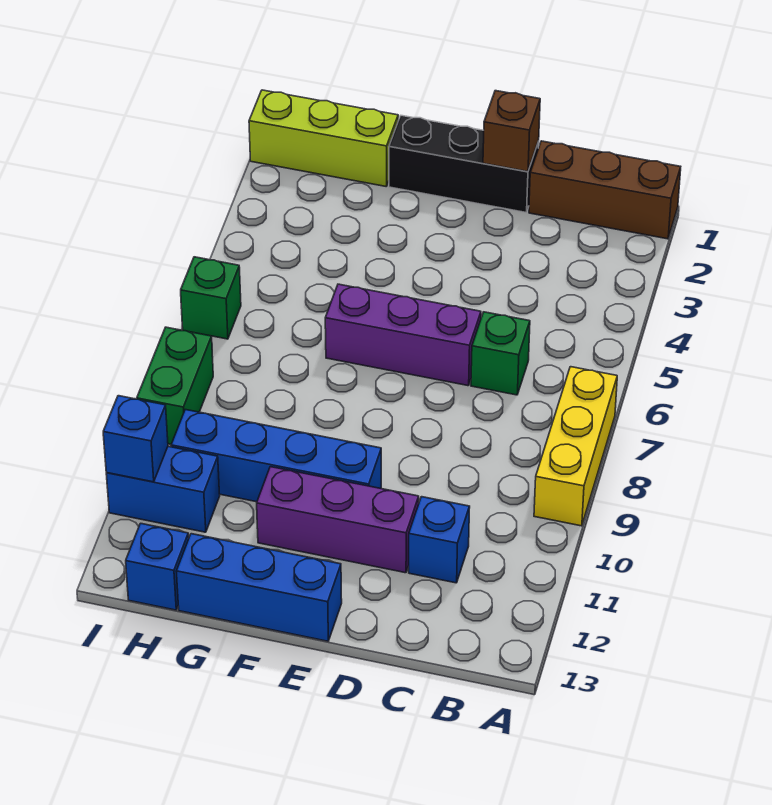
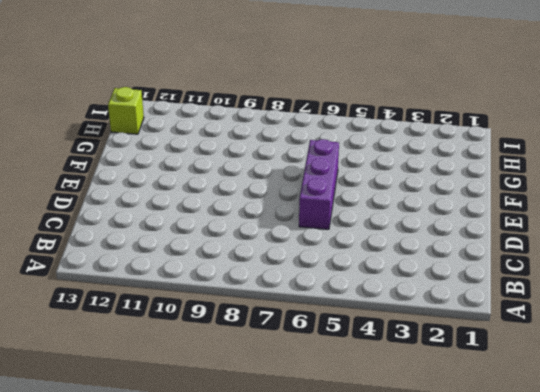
lime 1x1 brick [108,87,144,134] -> blue 1x1 brick [126,523,189,610]
none -> brown 1x3 brick [529,141,681,239]
none -> yellow 1x3 brick [534,367,617,526]
none -> green 1x1 brick [471,312,530,395]

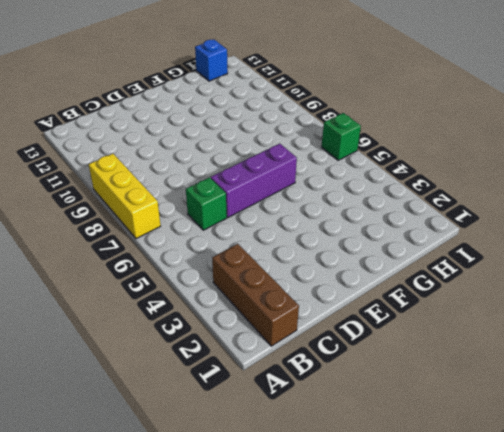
brown 1x3 brick [212,244,299,346] -> brown 1x3 brick turned to [529,141,681,239]
none -> blue 1x1 brick [409,497,470,583]
none -> black 1x3 brick [389,116,539,212]
none -> purple 1x3 brick [257,467,419,573]

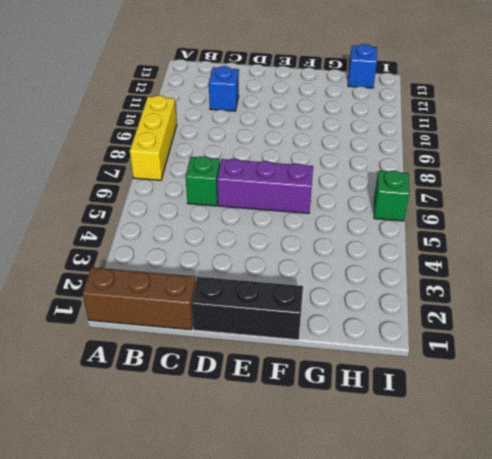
none -> purple 1x3 brick [257,467,419,573]
none -> blue 1x4 brick [171,410,381,502]
none -> blue 1x3 brick [176,534,342,641]

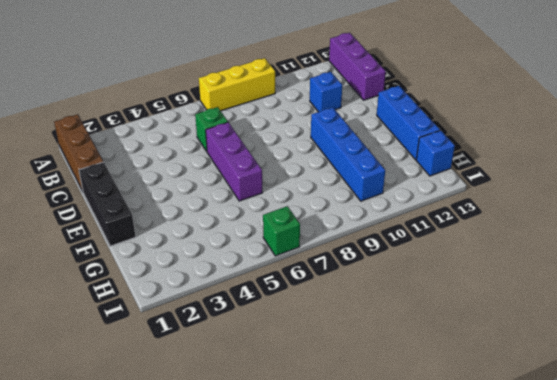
purple 1x3 brick [329,33,386,100] -> purple 1x3 brick moved to [257,467,419,573]
none -> lime 1x3 brick [249,90,398,186]
none -> blue 1x2 brick [106,446,220,532]
none -> green 1x2 brick [137,327,213,444]

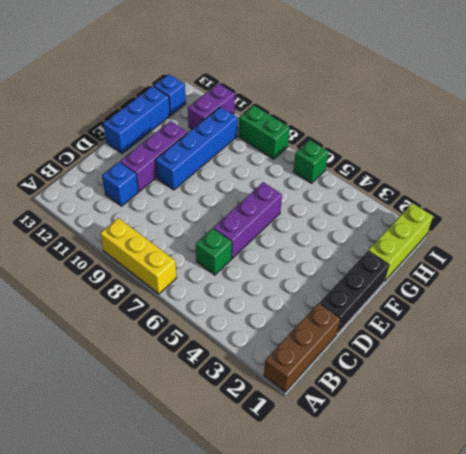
purple 1x2 brick [188,83,235,129] -> blue 1x2 brick [106,446,220,532]
none -> brown 1x1 brick [483,91,540,172]
none -> blue 1x1 brick [103,396,168,482]

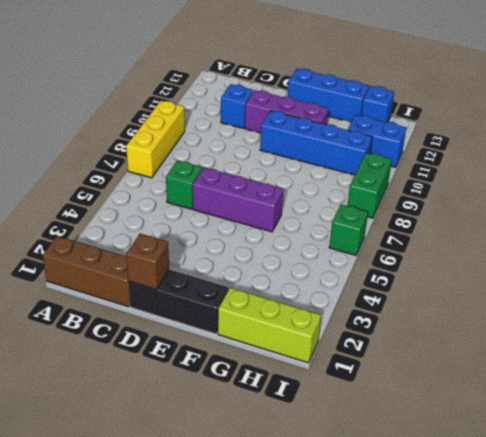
none -> blue 1x1 brick [103,396,168,482]

